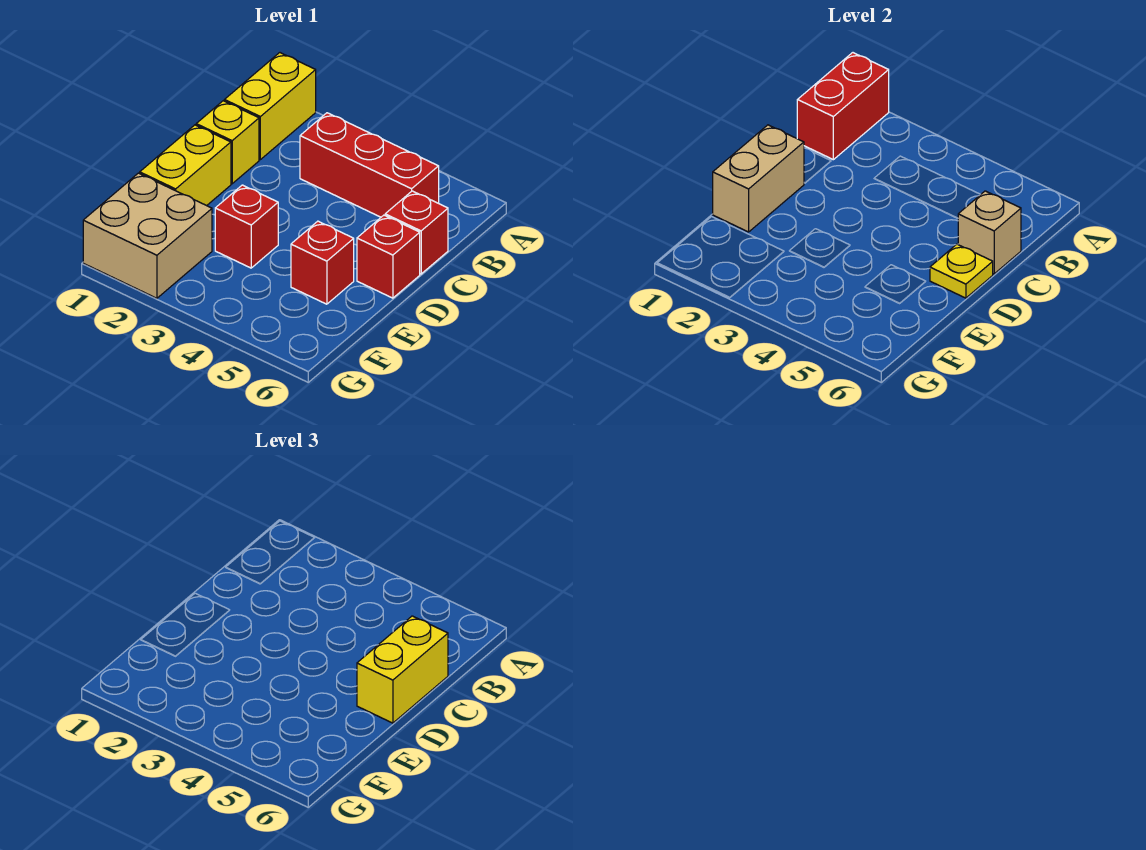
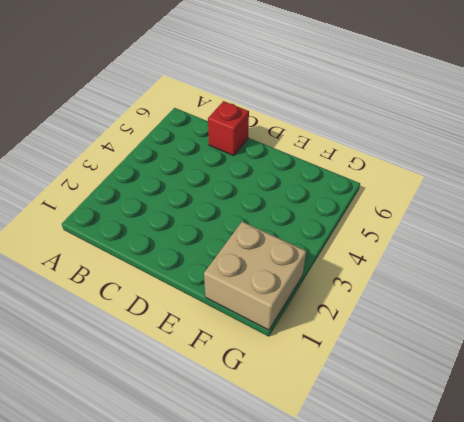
none -> yellow 1x2 brick [224,53,316,160]
none -> red 1x3 brick [300,113,439,217]
none -> yellow 1x1 brick [196,101,259,184]

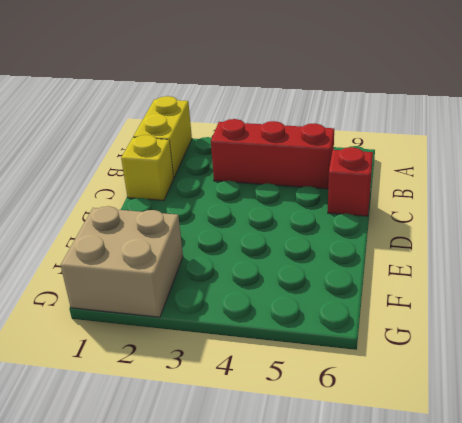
none -> yellow 1x2 brick [140,125,231,206]
none -> red 1x1 brick [357,215,420,298]
none -> red 1x1 brick [215,185,278,268]

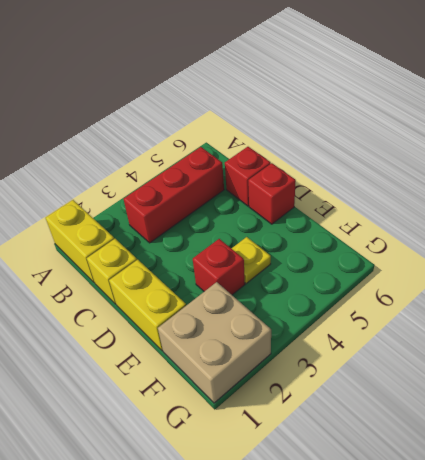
yellow 1x1 plate [231,237,271,284] -> yellow 1x1 plate moved to [930,244,993,298]
none -> red 1x1 brick [291,221,354,304]
none -> red 1x2 brick [797,53,889,160]
none -> tan 1x1 brick [958,191,1021,274]

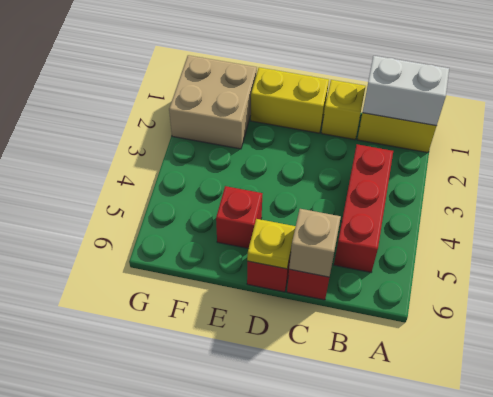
white 1x2 brick [363,56,449,126] -> red 1x2 brick [797,53,889,160]
none -> red 1x1 brick [215,185,278,268]
none -> tan 1x2 brick [713,125,804,232]
none -> yellow 1x2 brick [357,616,448,723]

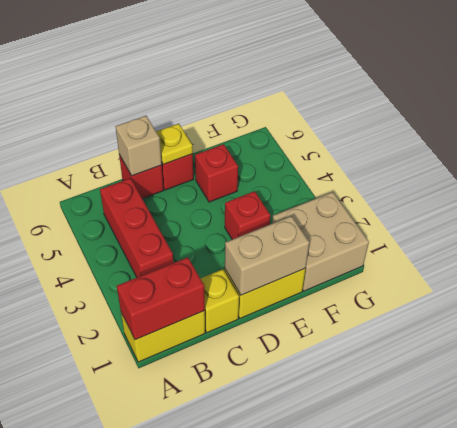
none -> yellow 1x2 brick [357,616,448,723]

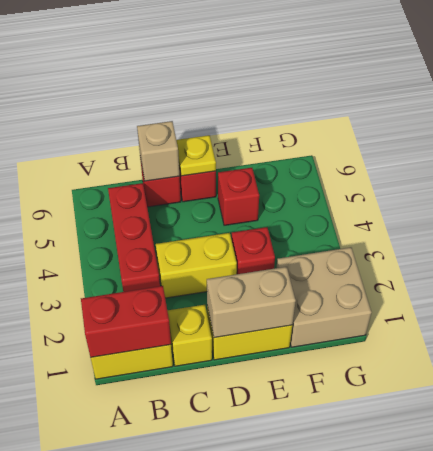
yellow 1x2 brick [156,233,237,298] -> yellow 1x2 brick moved to [357,616,448,723]

